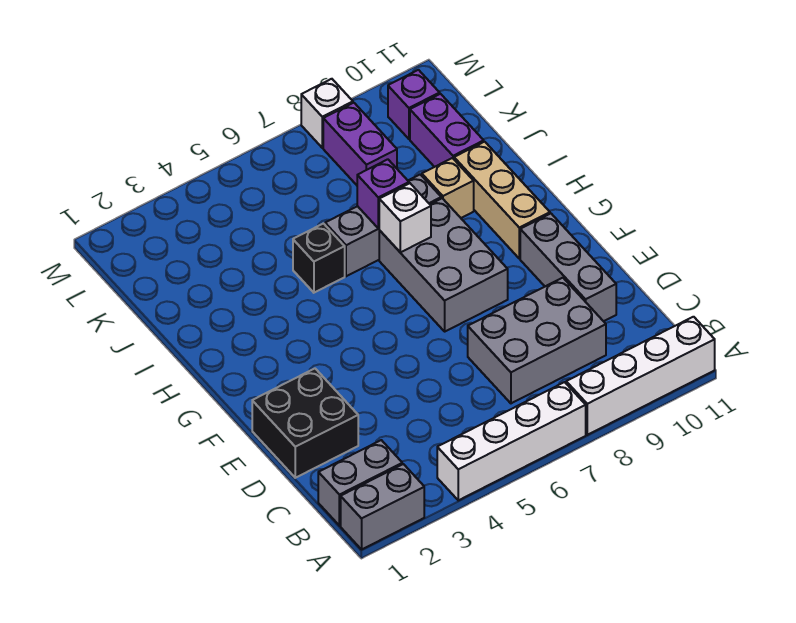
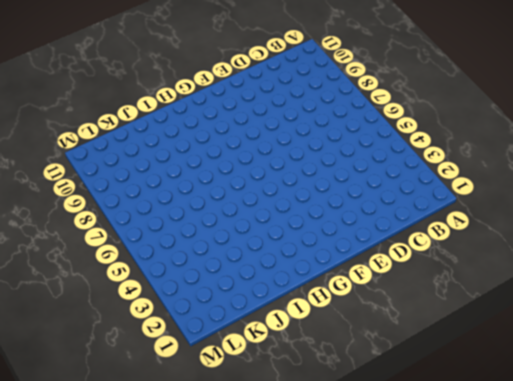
none -> grey 1x2 brick [341,464,424,549]
none -> white 1x4 brick [437,382,586,500]
none -> white 1x4 brick [566,317,715,435]

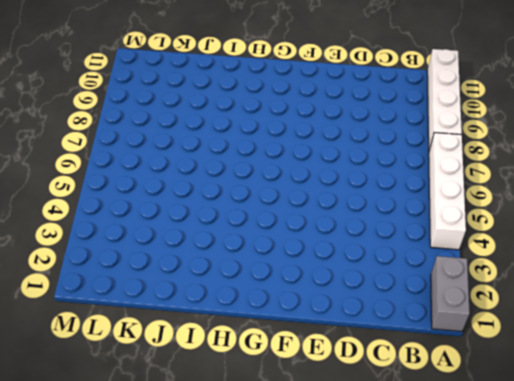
none -> grey 1x2 brick [318,440,402,526]
none -> grey 2x3 brick [468,278,606,403]
none -> black 2x2 brick [252,369,358,478]

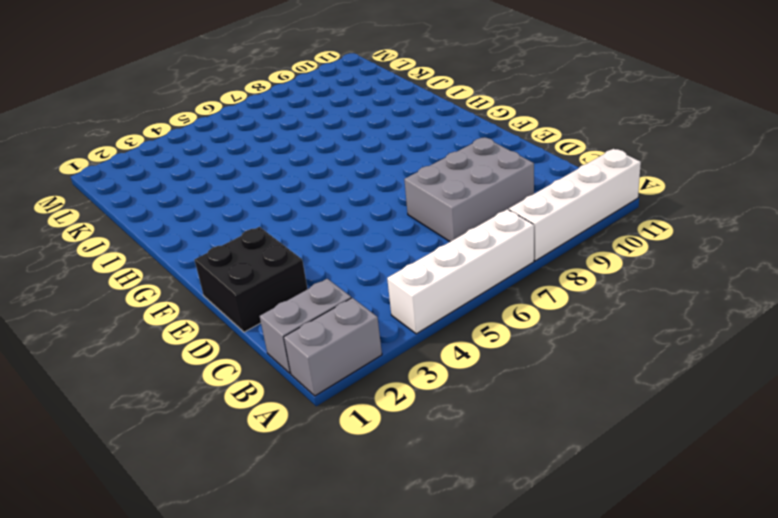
none -> grey 1x3 brick [520,214,616,321]
none -> grey 2x3 brick [379,198,508,331]
none -> tan 1x3 brick [454,142,550,259]

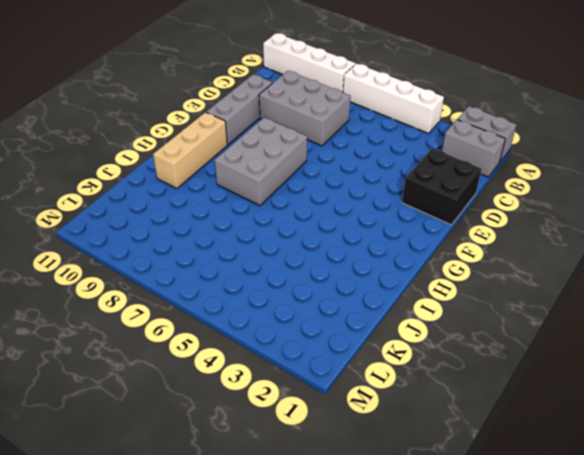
none -> black 1x1 brick [293,224,345,293]
none -> grey 1x3 brick [325,175,441,276]
none -> tan 1x1 brick [422,158,474,218]

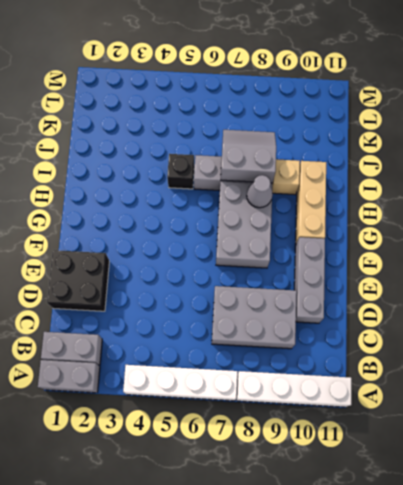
grey 1x1 cone [247,175,273,208] -> none
grey 2x2 slope [221,130,276,183] -> purple 1x1 brick [357,159,409,228]
none -> purple 1x2 brick [410,94,484,167]
none -> purple 1x2 brick [323,103,397,185]
none -> purple 1x1 brick [388,70,440,139]

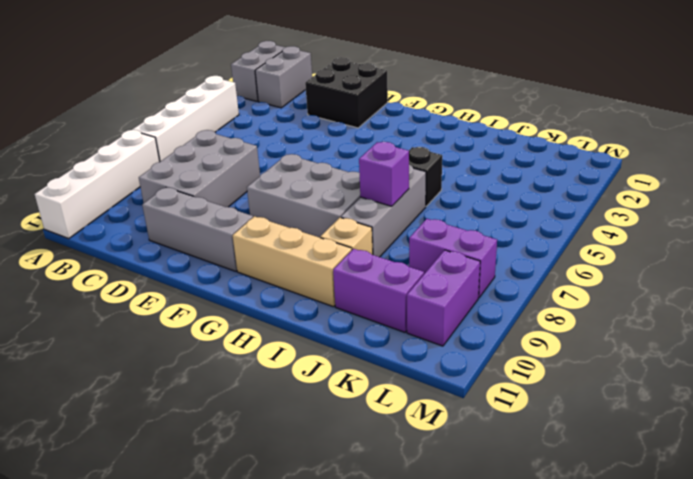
purple 1x2 brick [407,250,480,346] -> purple 1x1 brick [388,70,440,139]
none -> white 1x1 brick [301,79,353,148]
none -> white 1x1 brick [379,183,431,252]

